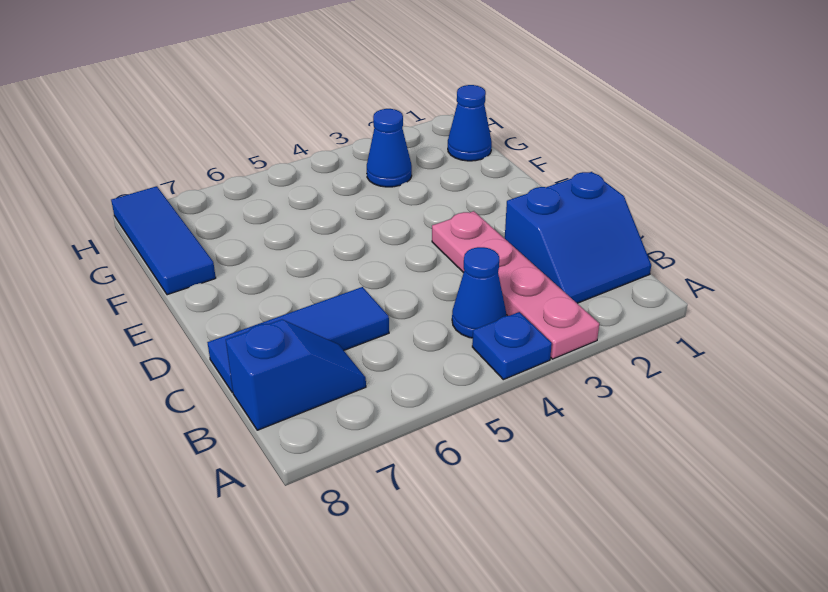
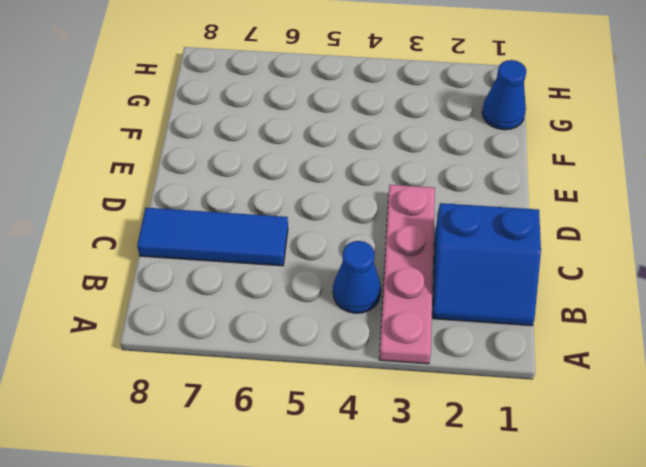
none -> blue 1x1 plate [472,312,552,380]
none -> blue 1x2 slope [226,320,366,430]

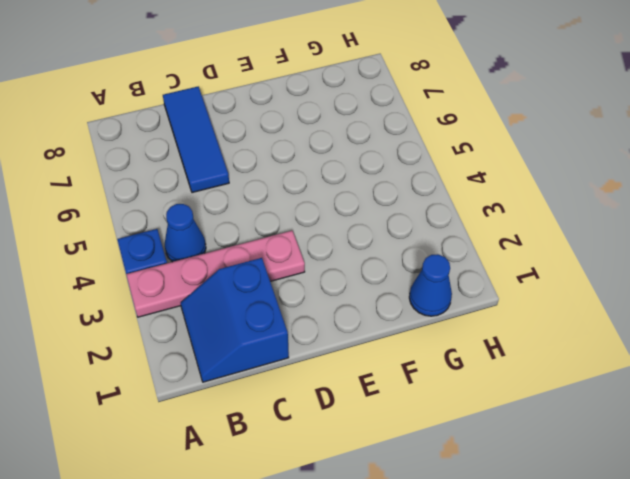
none -> blue 1x2 slope [226,320,366,430]
none -> blue 1x3 tile [111,186,216,295]

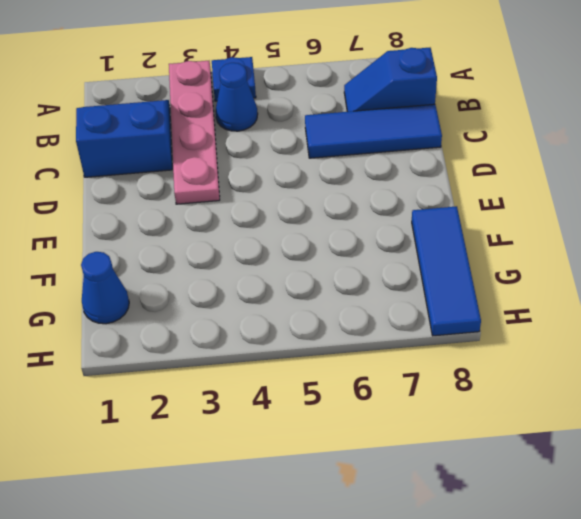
none -> blue 1x1 cone [367,109,412,187]

